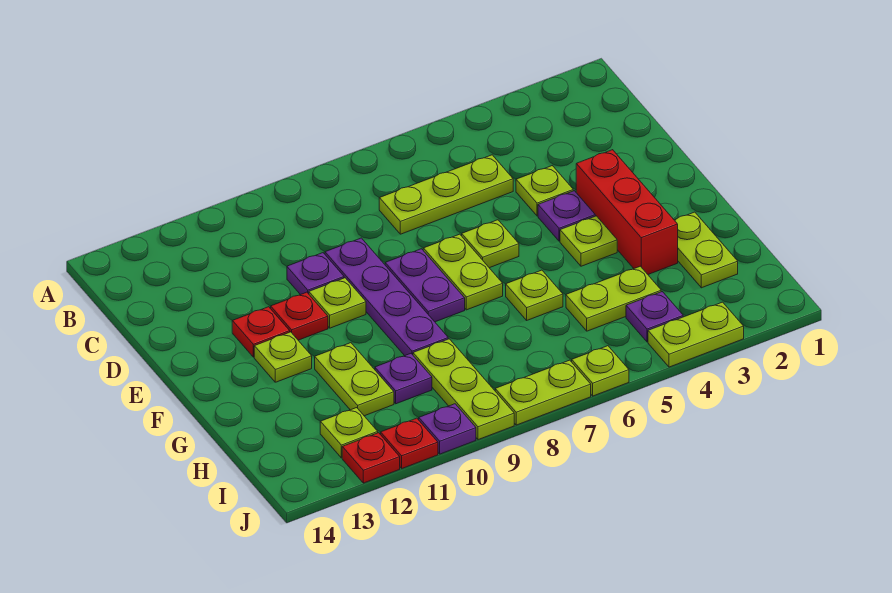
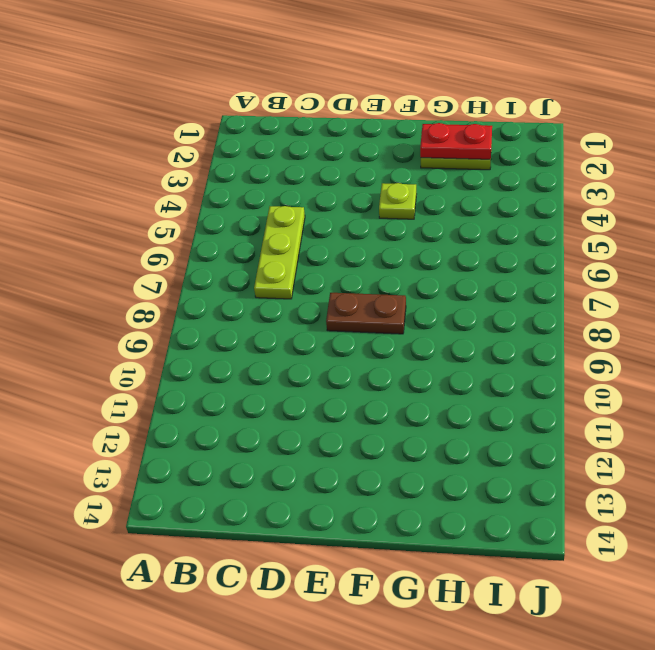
brown 1x2 plate [326,293,406,334] -> purple 1x2 plate [385,249,465,322]
red 1x2 plate [420,123,492,159] -> none
none -> lime 1x1 plate [516,166,573,216]
none -> purple 1x4 plate [325,238,448,356]
none -> purple 1x1 plate [287,253,344,295]

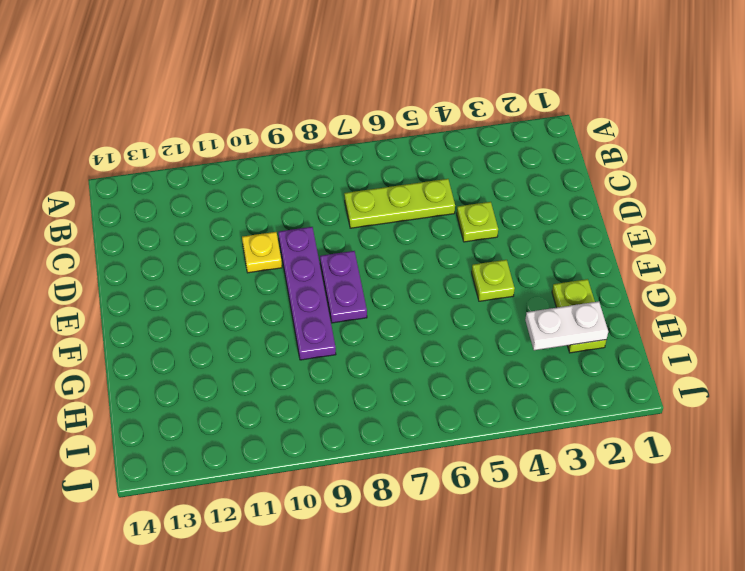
yellow 1x1 plate [242,232,282,273] -> purple 1x1 plate [287,253,344,295]
white 1x2 plate [525,301,608,350] -> none
none -> red 1x3 brick [576,150,678,274]
none -> purple 1x1 plate [538,191,595,241]
none -> lime 1x1 plate [462,220,519,268]

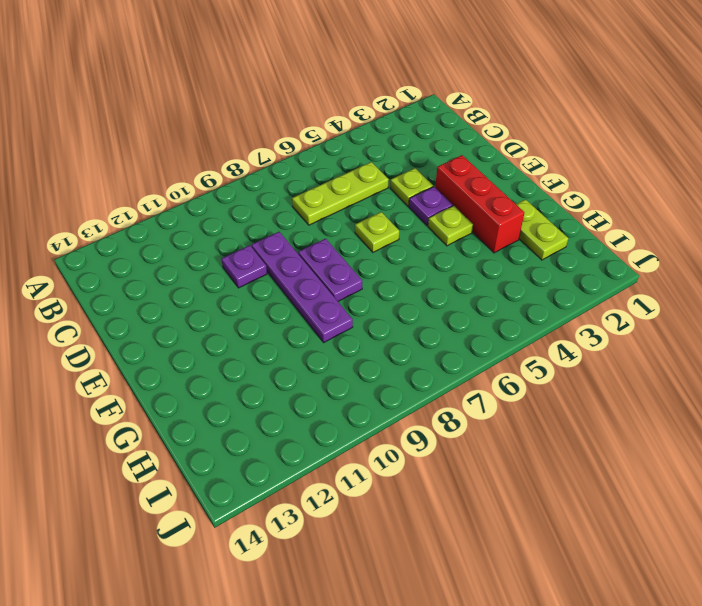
none -> lime 1x2 plate [423,234,503,310]
none -> lime 1x1 plate [309,278,366,328]
none -> red 1x1 plate [271,292,328,340]

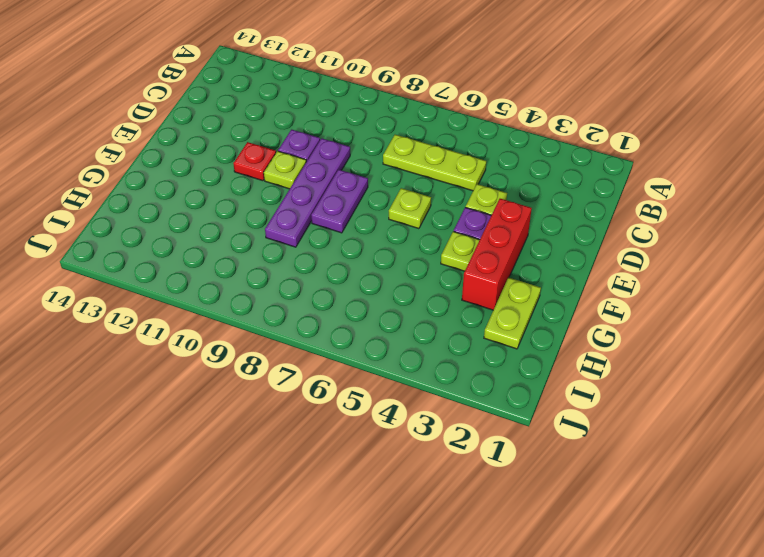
none -> lime 1x2 plate [423,234,503,310]
none -> red 1x1 plate [232,307,290,357]
none -> lime 1x1 plate [254,332,312,382]

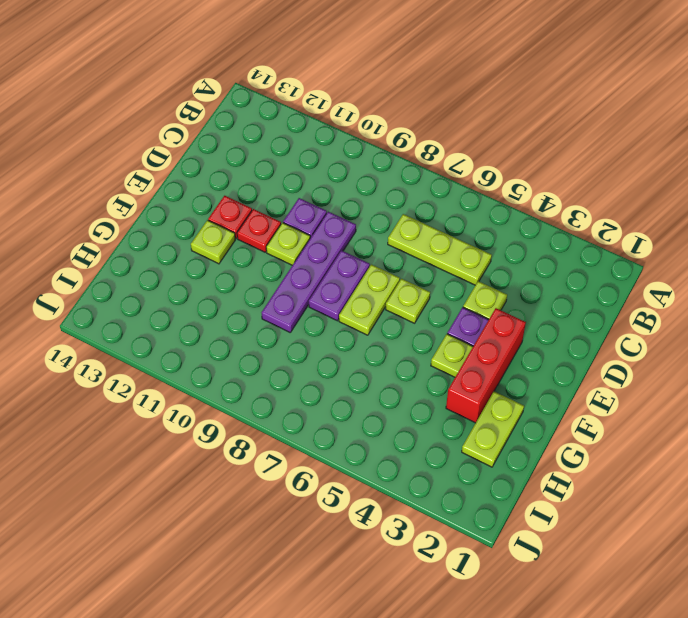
none -> lime 1x1 plate [506,270,563,320]
none -> lime 1x2 plate [315,343,394,416]
none -> lime 1x2 plate [566,266,661,331]

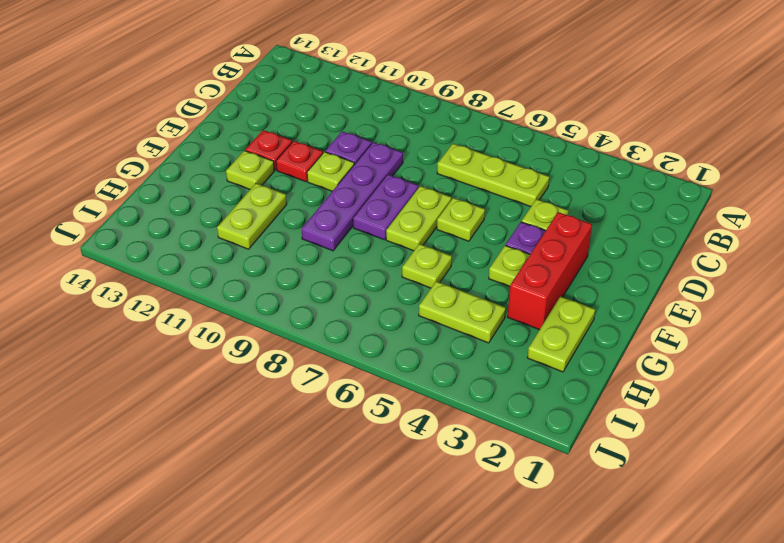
none -> lime 1x3 plate [413,339,514,440]
none -> purple 1x1 plate [375,354,432,404]
none -> purple 1x1 plate [626,292,683,342]

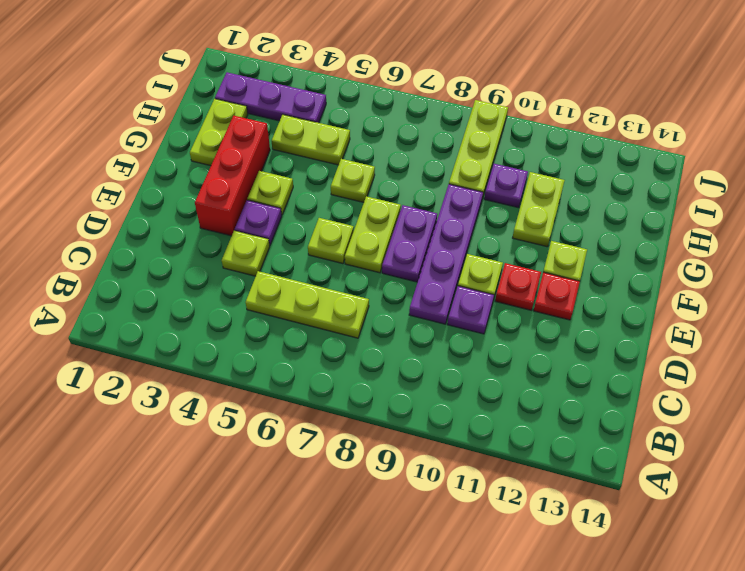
purple 1x3 plate [215,72,326,123] -> purple 1x1 plate [626,292,683,342]
none -> lime 1x1 plate [320,408,378,458]
none -> lime 1x2 plate [648,302,744,367]
none -> lime 1x1 plate [572,346,629,396]

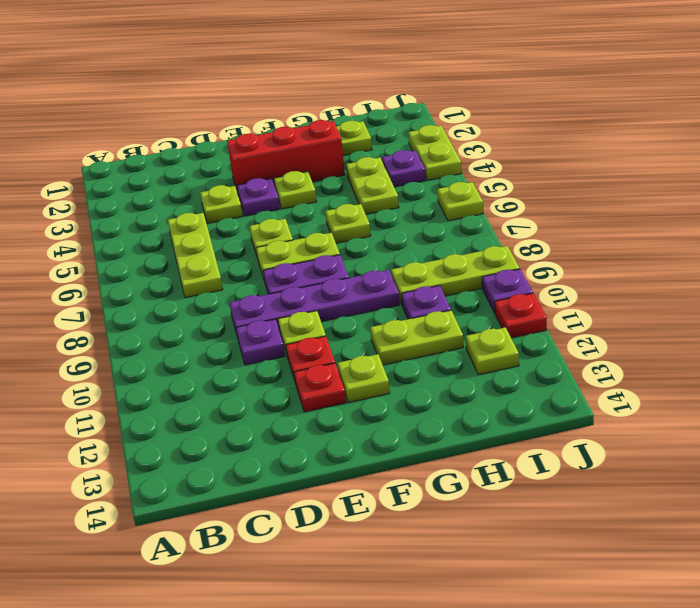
none -> lime 1x2 plate [495,360,591,425]
none -> red 1x1 plate [342,433,400,483]

